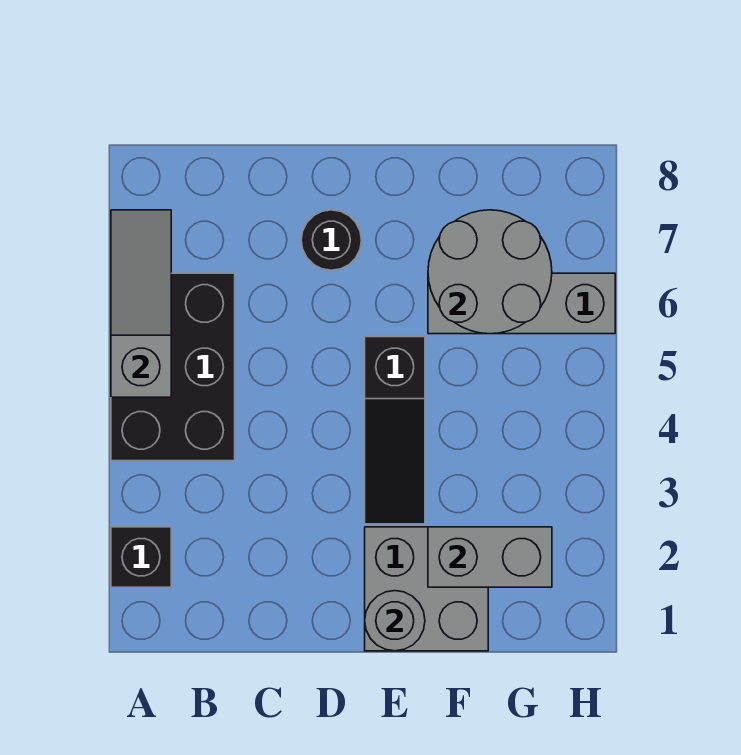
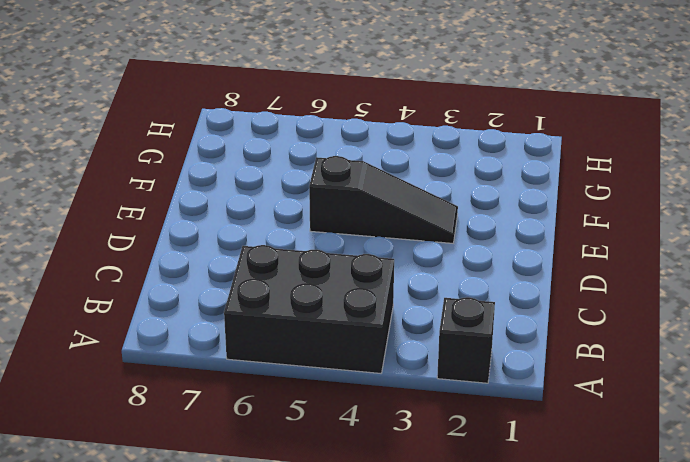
none -> black 1x1 round brick [301,210,362,270]
none -> grey 2x2 brick [365,527,488,651]

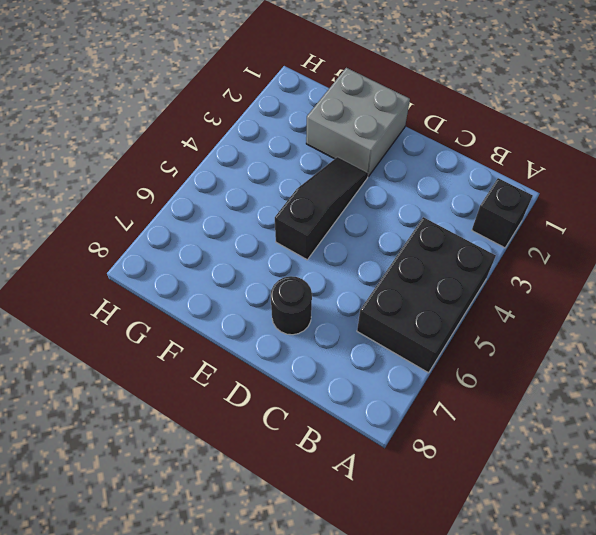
none -> grey 1x3 brick [428,273,615,334]
none -> grey 1x3 slope [111,210,171,397]

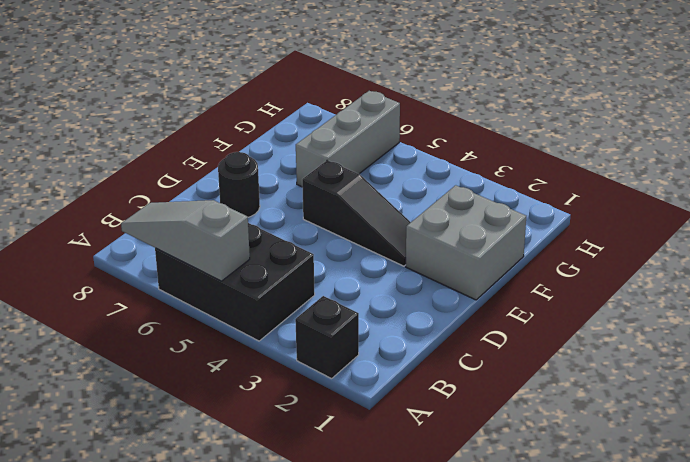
none -> grey 1x1 round brick [365,591,425,651]
none -> grey 1x2 brick [428,527,552,587]

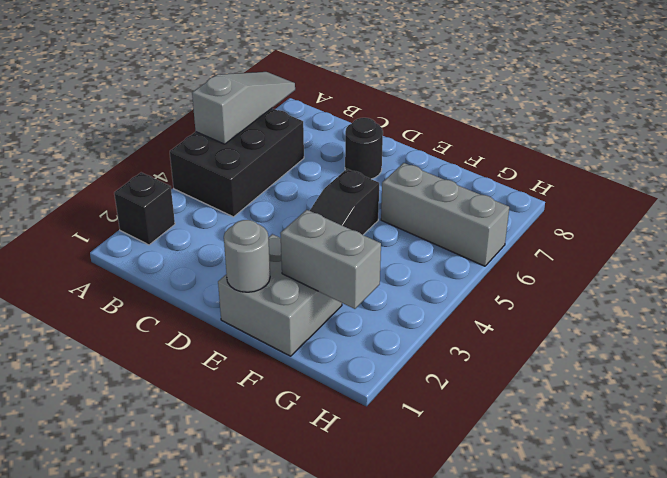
none -> grey 2x2 round brick [428,210,552,334]

